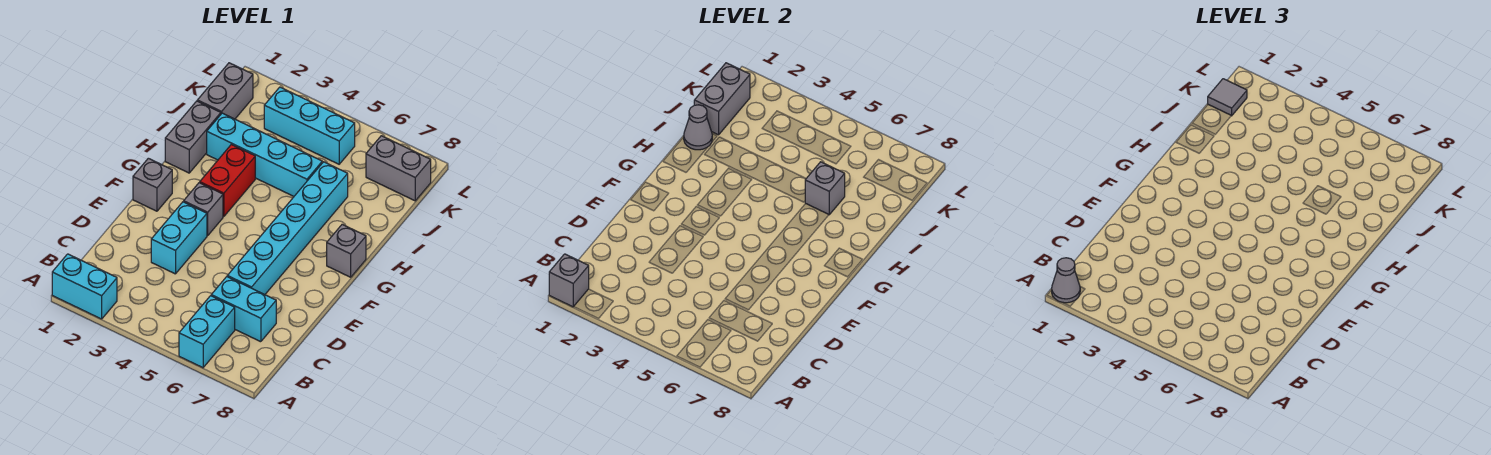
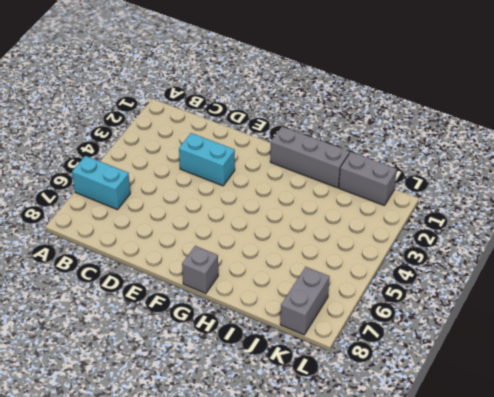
grey 1x3 brick [270,127,350,188] -> grey 1x2 brick [165,101,221,173]
none -> cyan 1x2 brick [52,254,117,319]
none -> cyan 1x2 brick [211,277,276,342]
none -> cyan 1x6 brick [227,162,348,295]

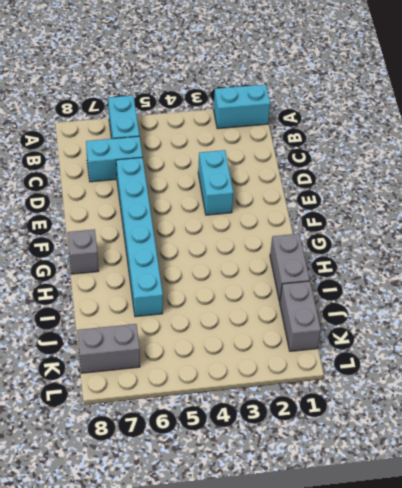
none -> grey 1x1 brick [133,158,172,211]
none -> grey 1x1 brick [184,183,223,236]
none -> red 1x2 brick [200,144,255,217]

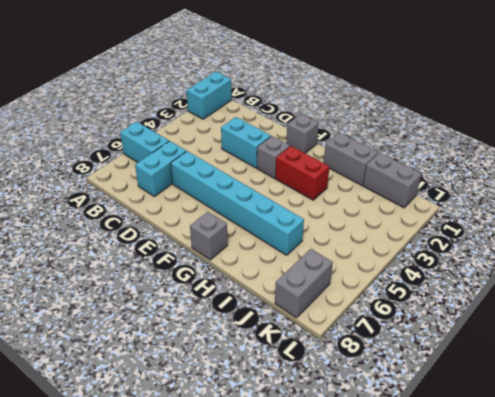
none -> cyan 1x4 brick [207,113,322,196]
none -> cyan 1x3 brick [264,87,355,164]
none -> grey 1x1 brick [549,254,589,307]

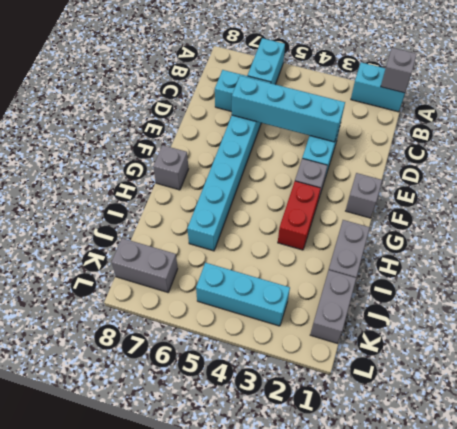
cyan 1x4 brick [232,76,345,142] -> cyan 1x4 brick moved to [207,113,322,196]
none -> grey 1x1 cone [684,105,712,150]
none -> grey 1x1 brick [805,162,845,215]
none -> grey 1x2 brick [694,63,750,135]

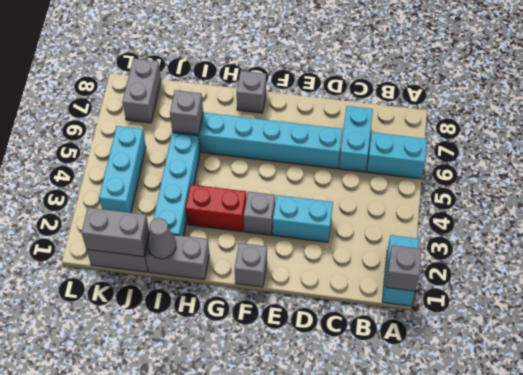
none -> grey 1x1 cone [1052,258,1080,303]
none -> grey 1x1 tile [1208,79,1247,116]

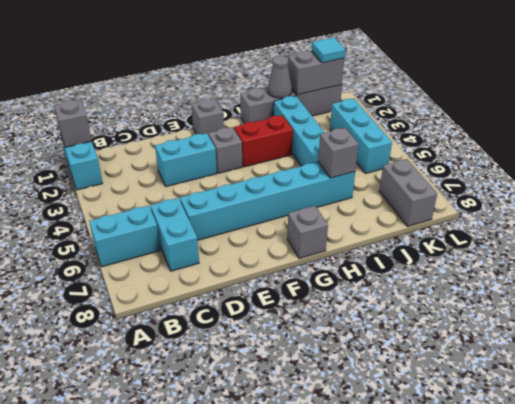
cyan 1x1 tile [312,38,345,63] -> grey 1x1 tile [1208,79,1247,116]
none -> grey 1x1 cone [1052,258,1080,303]

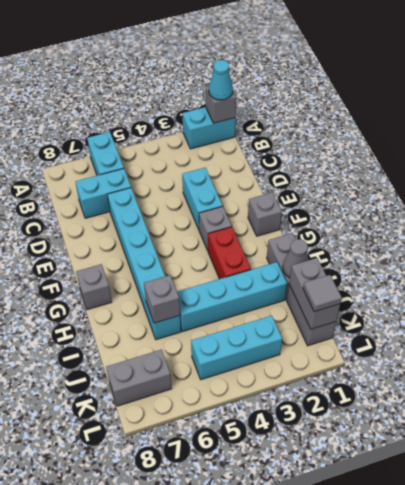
cyan 1x1 cone [209,60,233,100] -> grey 1x1 cone [1052,258,1080,303]

